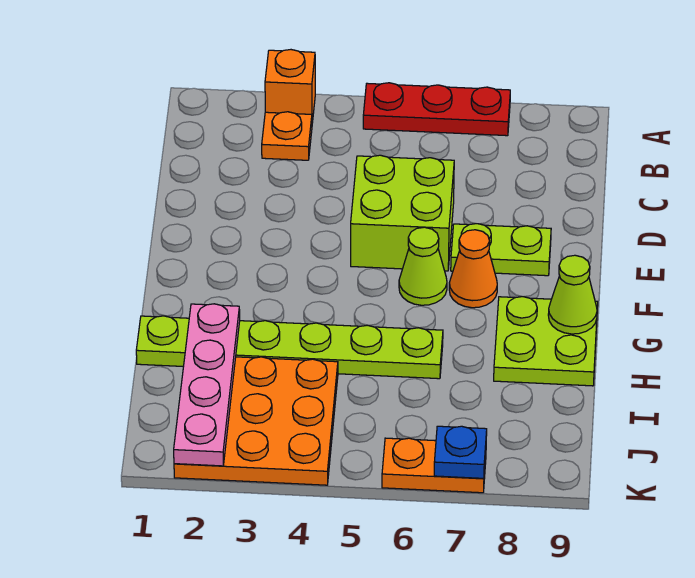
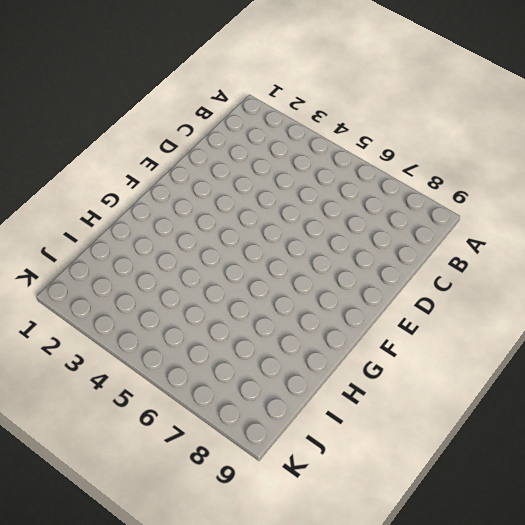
none -> orange 1x1 brick [265,50,315,123]
none -> red 1x3 plate [363,83,510,136]
none -> orange 1x1 plate [262,112,312,160]

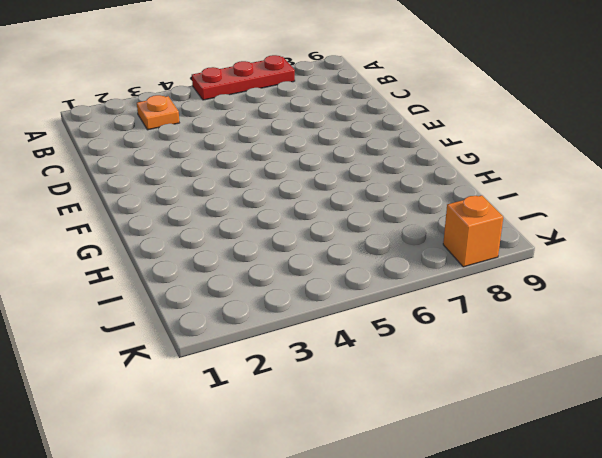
orange 1x1 brick [443,195,503,267] -> orange 1x1 brick moved to [265,50,315,123]
none -> lime 2x2 brick [351,155,454,271]
none -> lime 1x2 plate [451,224,551,276]
none -> lime 1x1 cone [399,227,447,305]

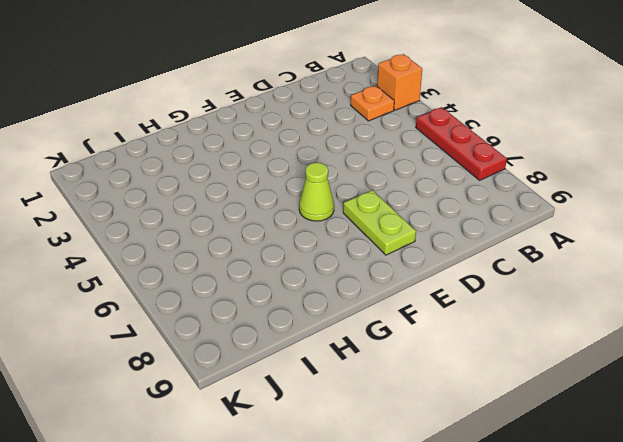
none -> lime 2x2 brick [351,155,454,271]
none -> orange 1x1 cone [449,230,497,308]
none -> lime 2x2 plate [494,297,598,386]

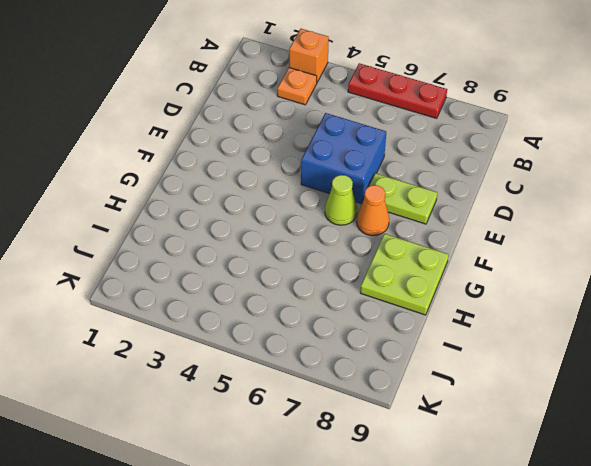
blue 2x2 brick [301,113,386,204] -> lime 2x2 brick [351,155,454,271]
none -> lime 1x6 plate [136,316,443,379]
none -> orange 3x3 plate [174,357,338,485]
none -> orange 1x2 plate [382,438,486,493]

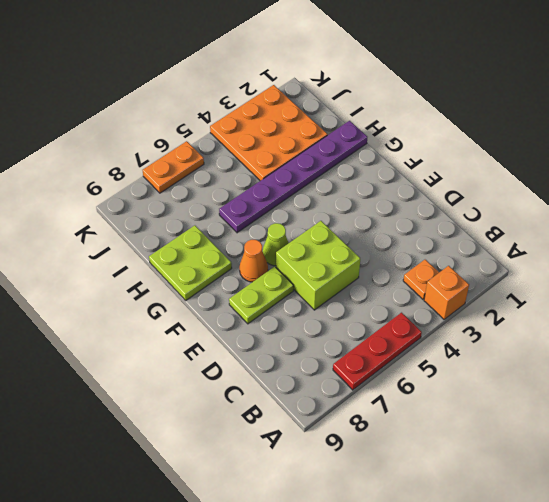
purple 1x6 plate [219,121,367,233] -> lime 1x6 plate [136,316,443,379]
none -> lime 1x1 cone [548,255,597,334]
none -> pink 1x4 plate [174,304,240,466]
none -> blue 1x1 plate [434,426,487,478]

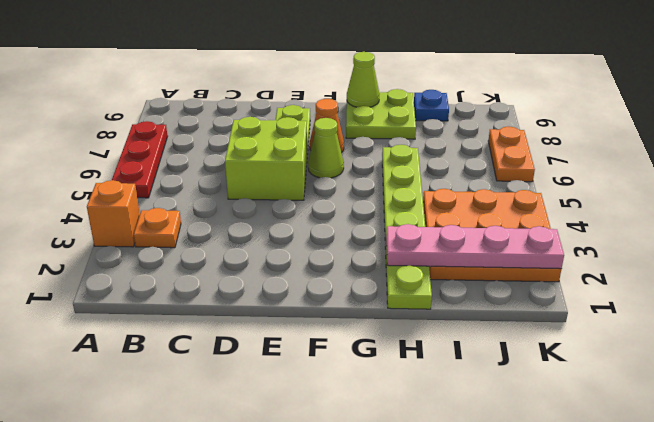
blue 1x1 plate [414,90,449,121] -> blue 1x1 plate moved to [434,426,487,478]

